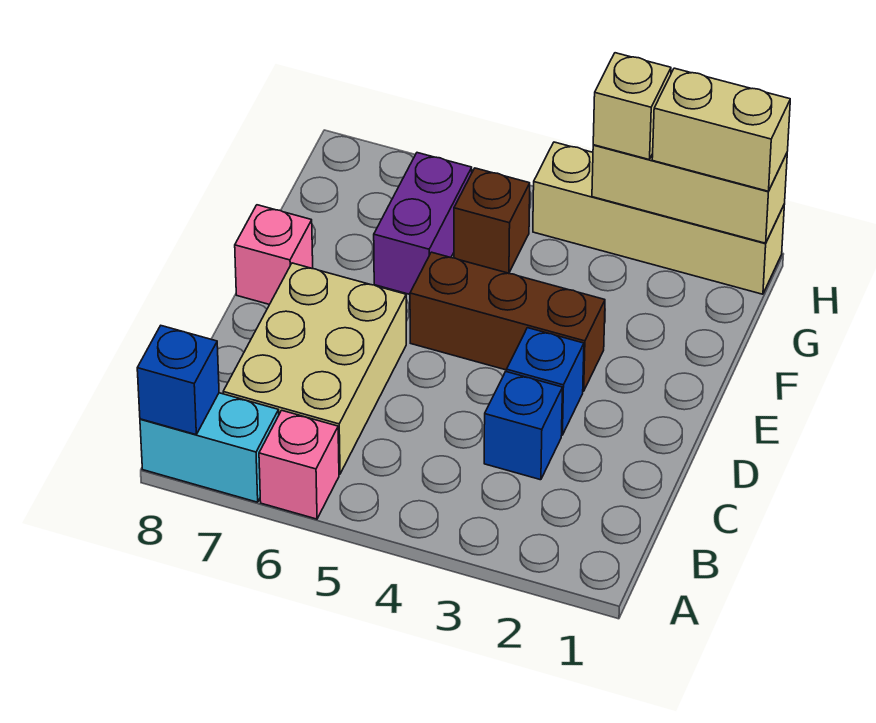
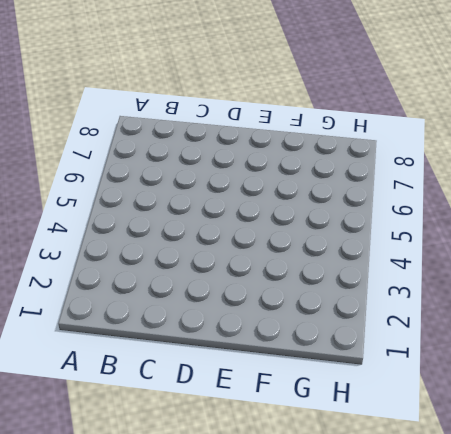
none -> pink 1x1 brick [259,410,339,519]
none -> cyan 1x2 brick [140,393,279,502]
none -> tan 2x3 brick [223,263,406,474]

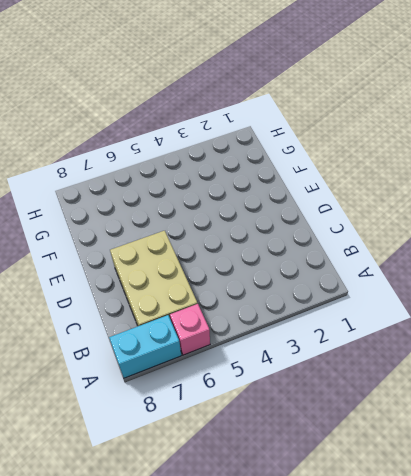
none -> blue 1x1 brick [484,372,562,480]
none -> blue 1x1 brick [507,328,584,435]
none -> brown 1x3 brick [410,252,605,391]

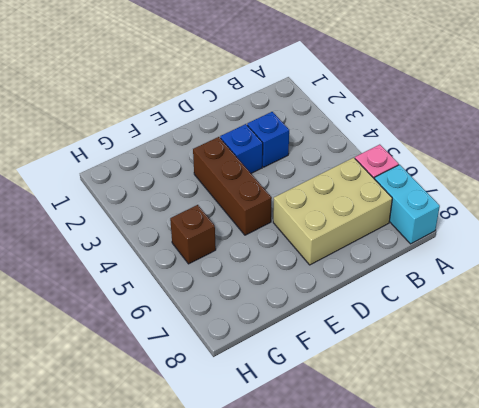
none -> pink 1x1 brick [235,205,313,304]
none -> purple 1x2 brick [374,153,472,294]
none -> tan 1x4 brick [533,142,785,294]

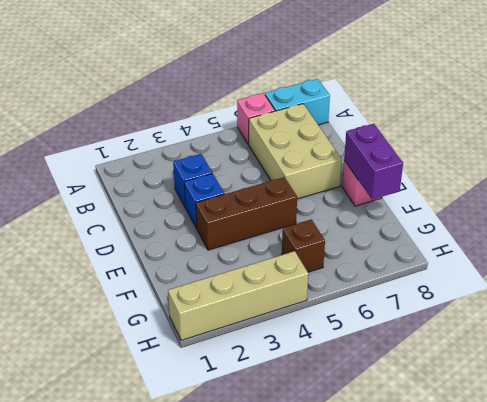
purple 1x2 brick [344,124,403,200] -> purple 1x2 brick moved to [374,153,472,294]
none -> blue 1x1 brick [137,326,219,435]
none -> tan 1x3 brick [592,145,787,243]
none -> tan 1x2 brick [652,68,790,191]

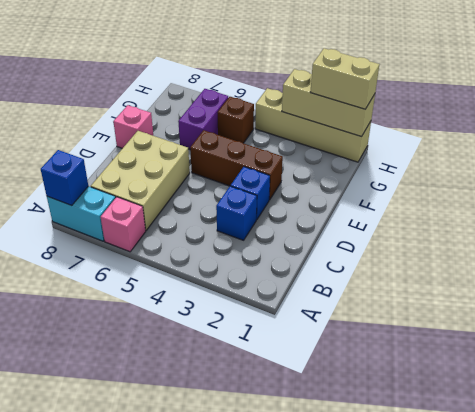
none -> tan 1x1 brick [593,53,671,159]

